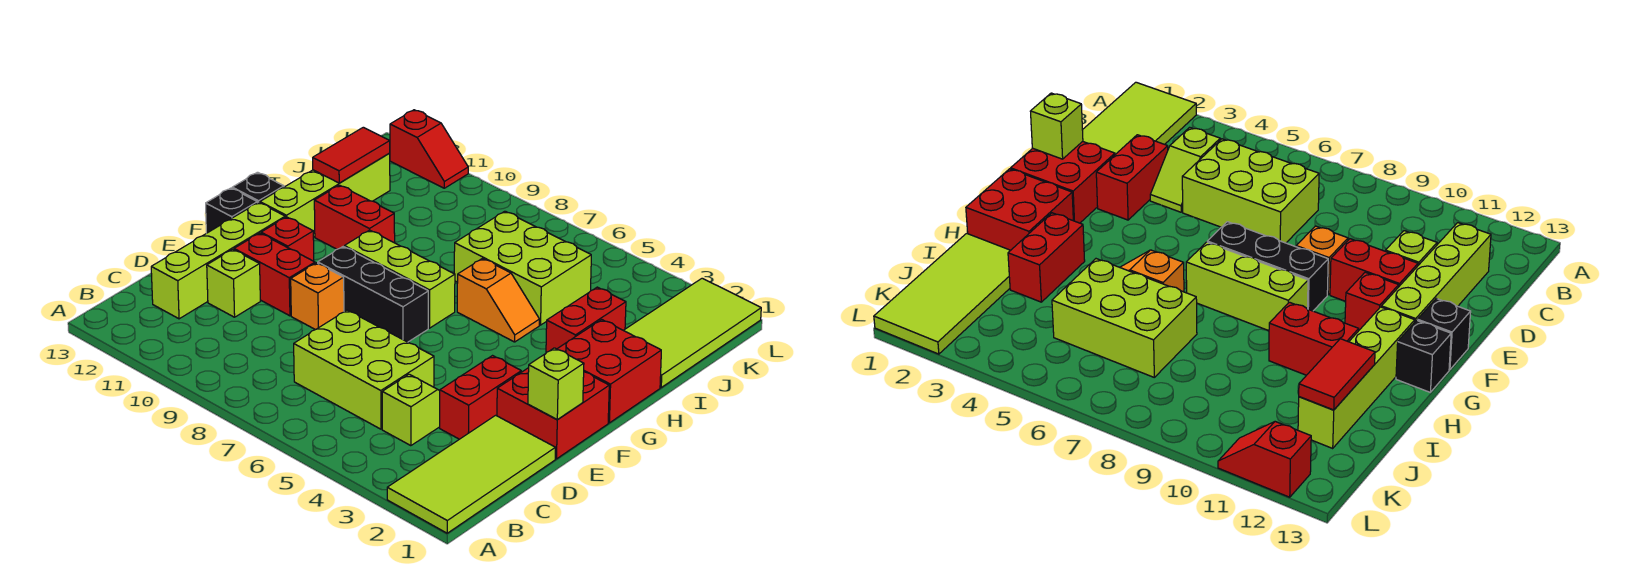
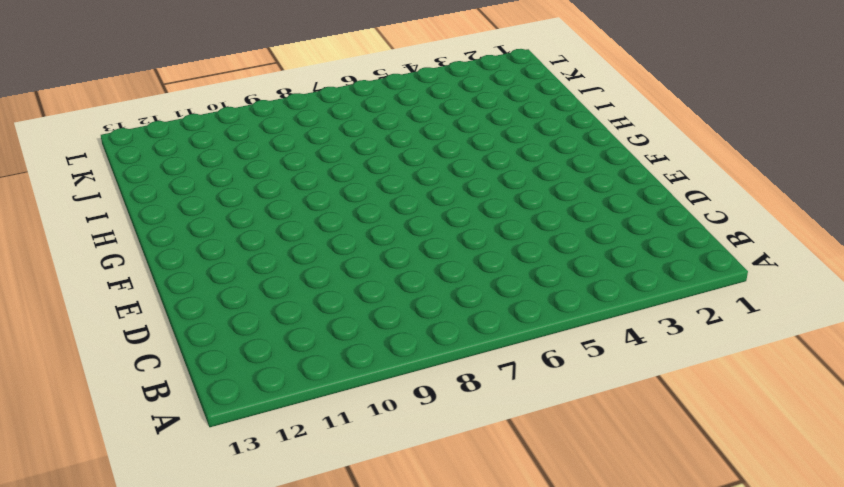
none -> lime 2x4 tile [387,415,555,533]
none -> lime 1x2 slope [382,374,440,446]
none -> lime 2x3 brick [294,310,434,429]

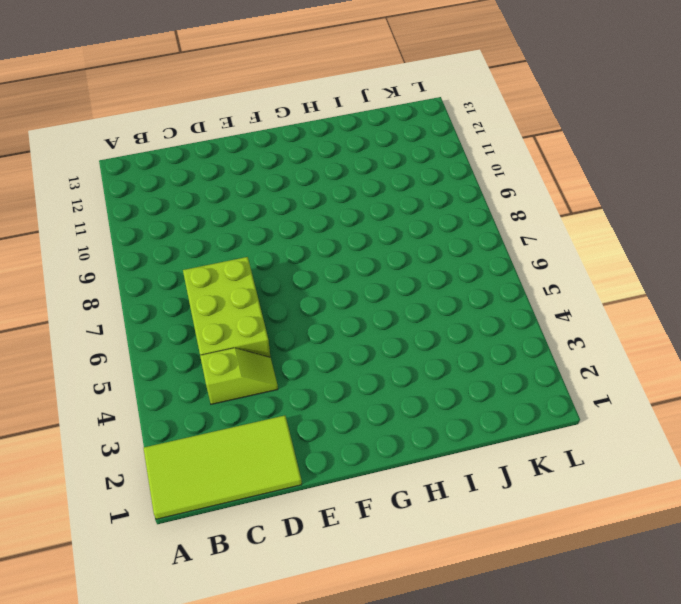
none -> lime 1x4 brick [151,202,285,319]
none -> red 1x2 brick [440,356,521,439]
none -> lime 1x1 brick [207,249,260,317]

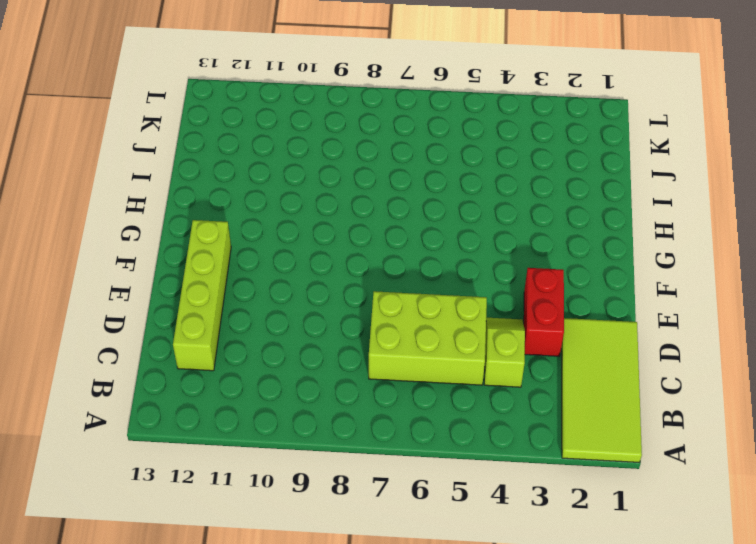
none -> lime 1x1 brick [207,249,260,317]
none -> red 2x2 brick [497,368,609,459]
none -> orange 1x1 brick [291,263,344,330]

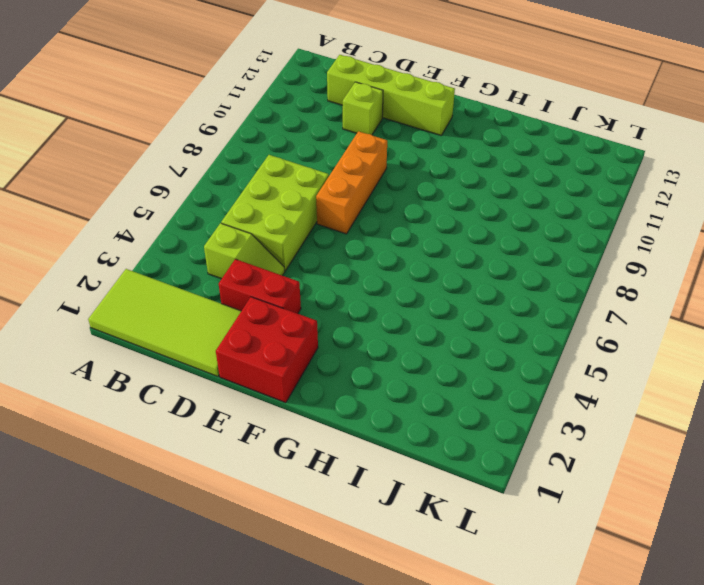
orange 1x3 brick [316,131,387,234] -> orange 1x1 brick [291,263,344,330]
none -> red 1x2 brick [234,233,315,316]
none -> black 1x3 brick [318,247,428,342]
none -> red 1x1 brick [261,217,314,261]

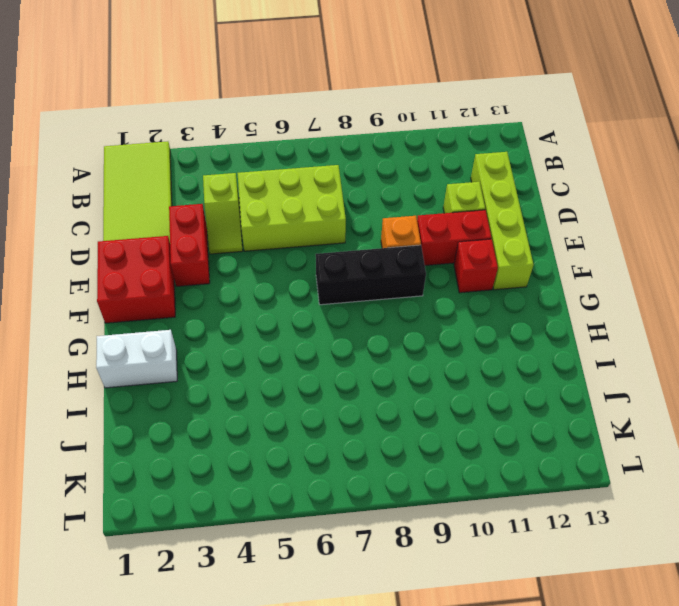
white 1x2 brick [96,330,177,388] -> red 2x2 brick [557,320,661,423]
none -> black 1x1 brick [206,188,257,233]
none -> lime 1x3 brick [344,230,455,328]
none -> lime 1x4 brick [260,153,390,237]

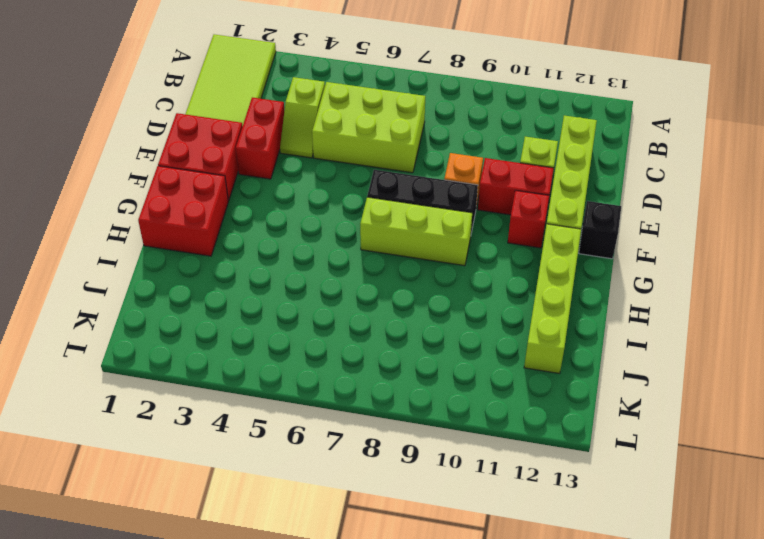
none -> black 1x1 brick [232,172,284,203]
none -> red 1x2 brick [546,287,626,353]
none -> orange 1x2 slope [457,259,539,342]

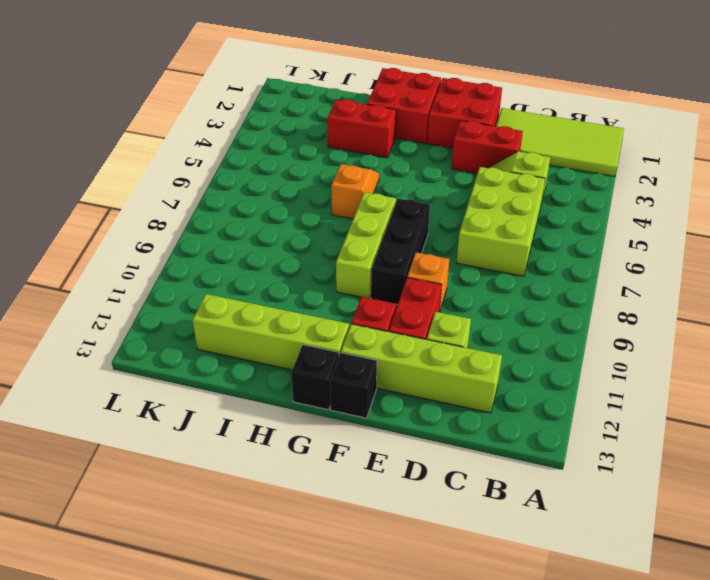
none -> red 1x2 brick [314,185,395,249]
none -> lime 2x4 tile [624,278,761,387]
none -> lime 2x3 brick [454,211,591,325]

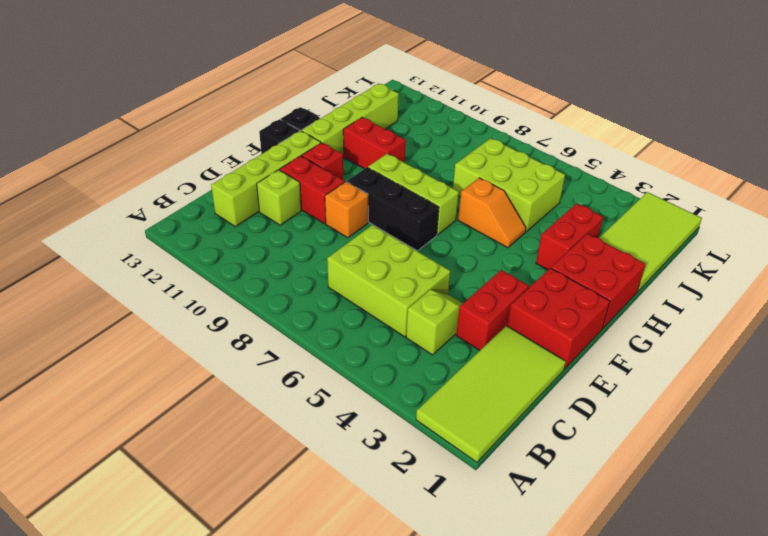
none -> red 1x2 slope [390,110,468,188]
none -> lime 1x1 brick [528,348,584,420]
none -> red 1x2 tile [313,127,390,183]

